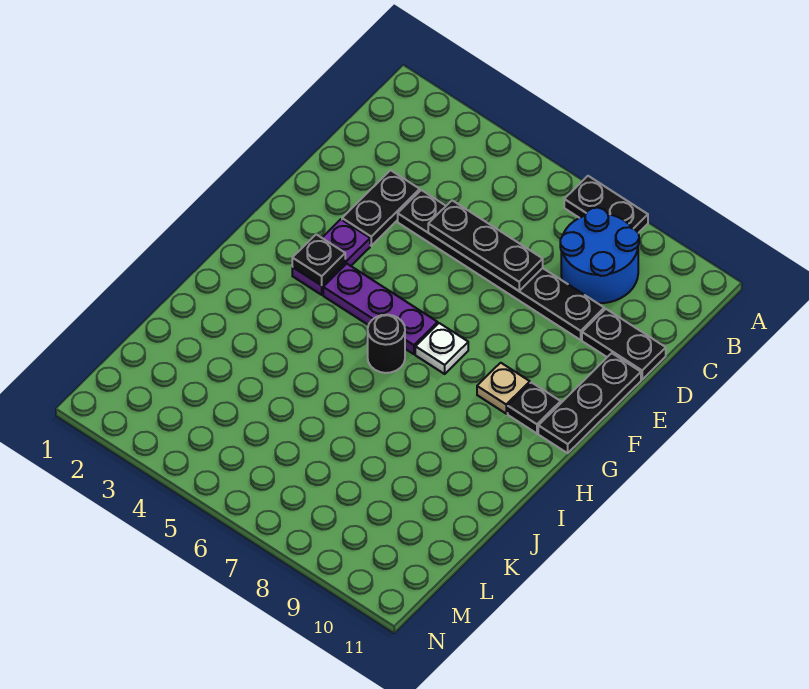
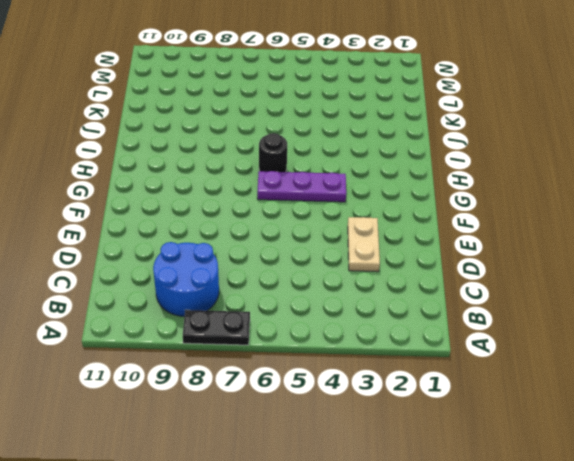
tan 1x2 plate [348,217,380,272] -> black 1x2 plate [342,170,420,246]
none -> black 1x6 plate [398,190,604,340]
none -> black 1x2 plate [582,309,666,380]
none -> black 1x3 plate [538,353,641,453]

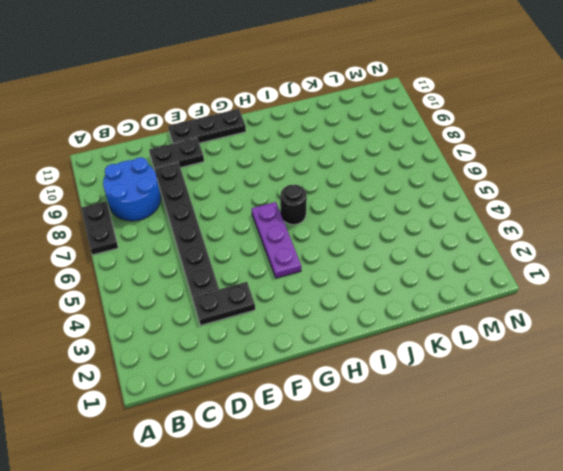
black 1x2 plate [149,138,204,170] -> black 1x2 plate turned to [582,309,666,380]
none -> purple 1x2 plate [292,219,370,295]
none -> white 1x1 plate [415,323,468,374]
none -> tan 1x1 plate [477,363,530,414]

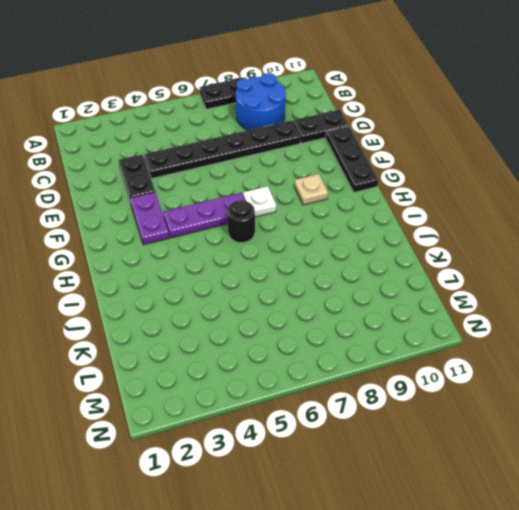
none -> black 1x1 plate [508,382,561,433]
none -> black 1x3 plate [428,200,543,291]
none -> black 1x1 plate [292,234,345,285]

